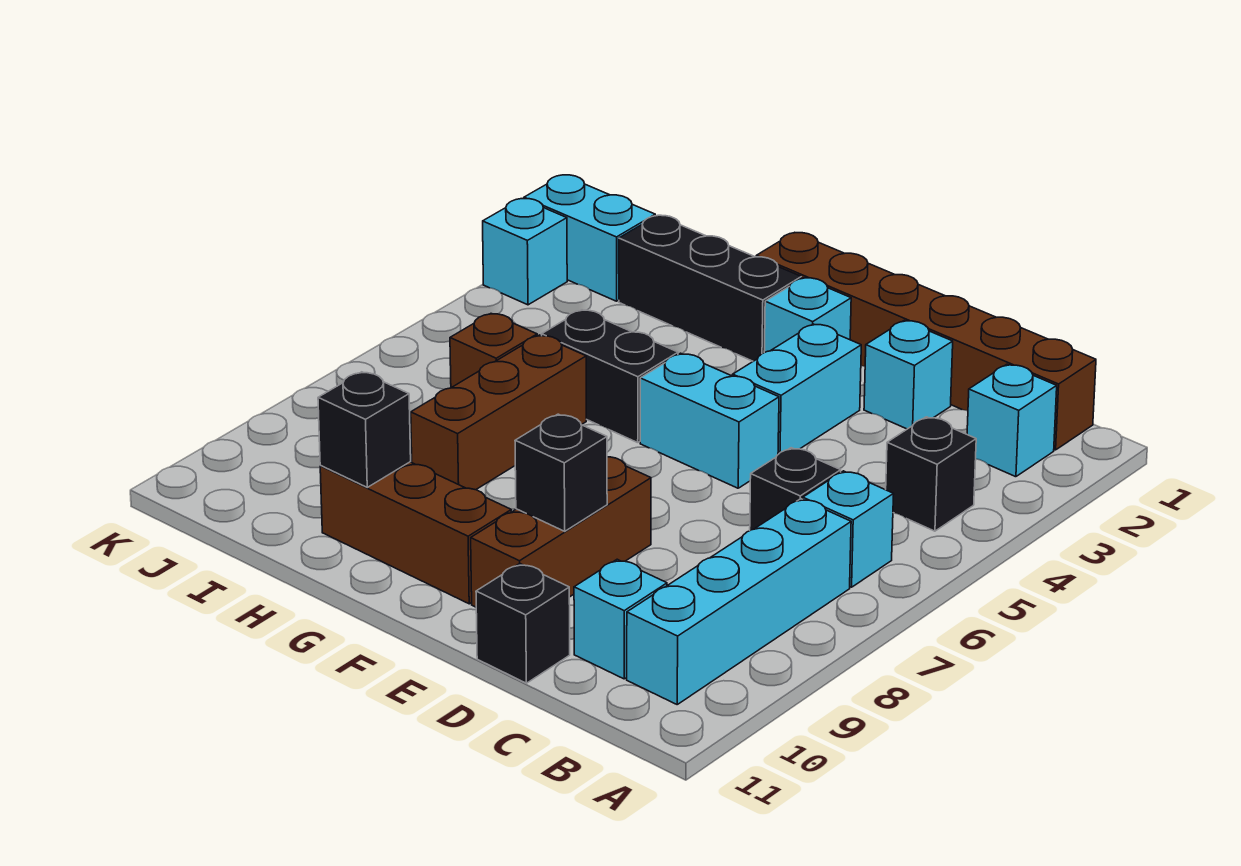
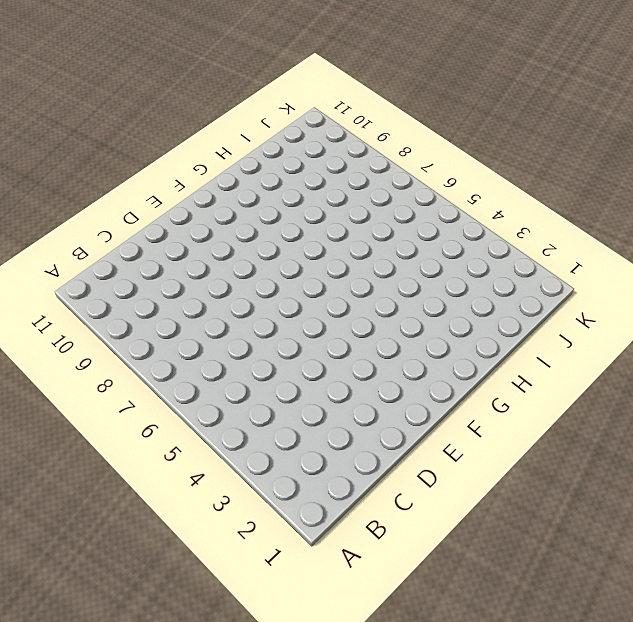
none -> brown 1x6 brick [756,233,1096,450]
none -> cyan 1x1 brick [967,364,1057,477]
none -> black 1x1 brick [886,417,976,531]

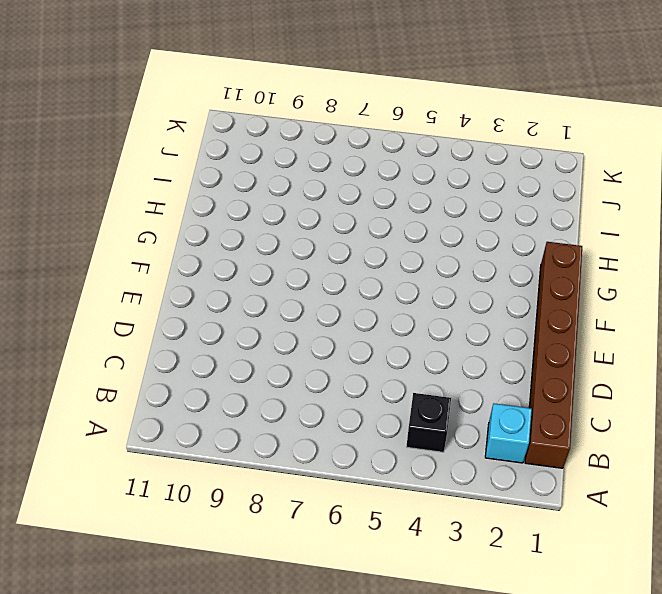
none -> cyan 1x1 brick [803,471,894,587]
none -> cyan 1x4 brick [627,499,851,704]
none -> black 1x1 brick [750,448,841,530]

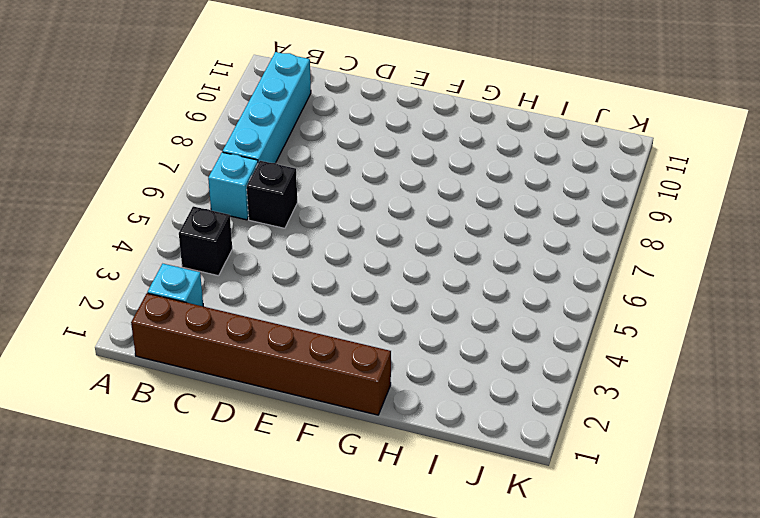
none -> cyan 1x1 brick [574,559,667,679]
none -> cyan 1x1 brick [864,320,953,429]
none -> black 1x1 brick [476,564,570,683]

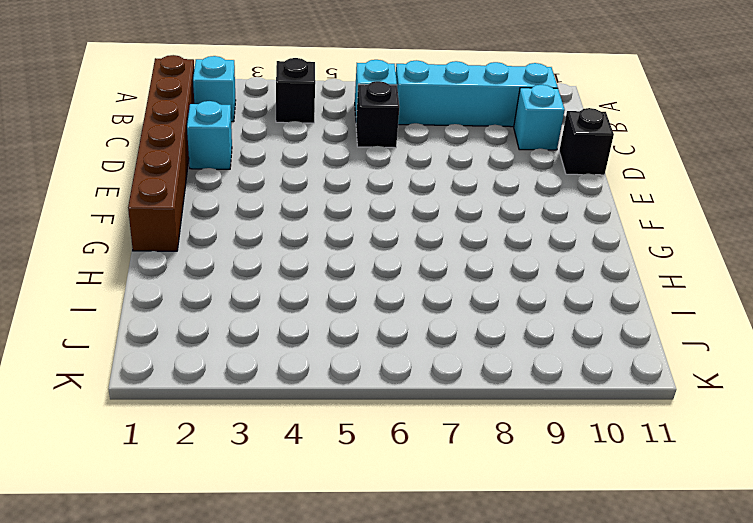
none -> cyan 1x2 brick [733,324,861,454]
none -> cyan 1x2 brick [640,353,779,488]
none -> brown 1x3 brick [471,457,651,607]

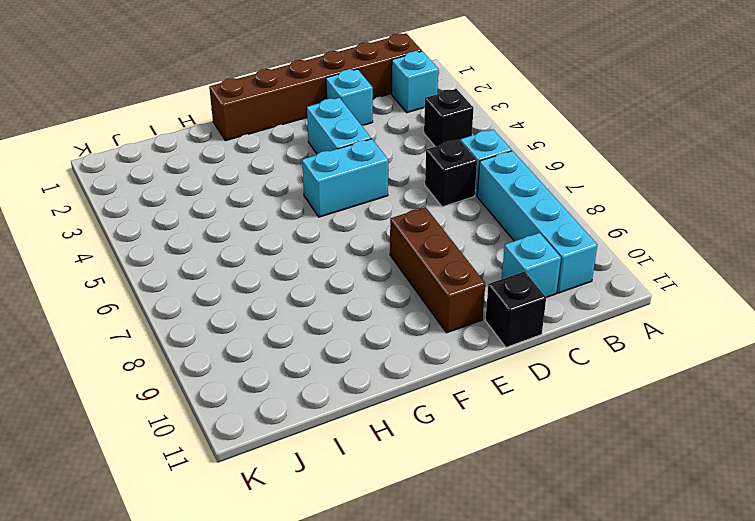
none -> cyan 1x1 brick [764,278,851,352]
none -> brown 1x3 brick [320,462,511,604]
none -> black 1x3 brick [619,215,801,361]

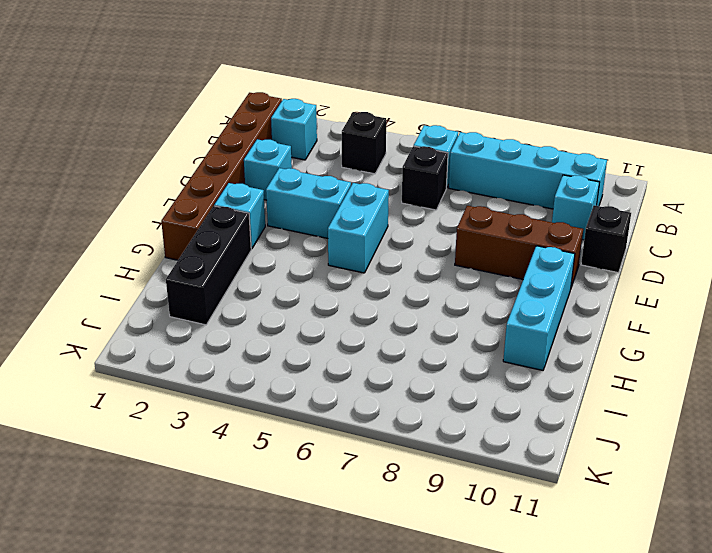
cyan 1x3 brick [503,246,575,370] -> brown 1x3 brick [320,462,511,604]
none -> black 1x2 brick [542,310,678,443]
none -> brown 1x3 brick [411,335,586,490]
none -> brown 1x1 brick [450,314,537,388]

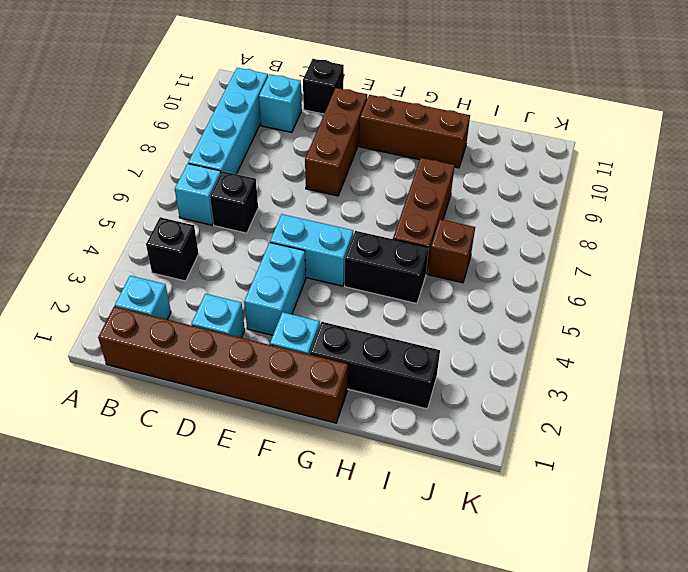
none -> cyan 1x2 brick [524,175,655,301]
none -> cyan 1x1 brick [483,199,567,305]
none -> black 1x1 brick [515,414,607,531]

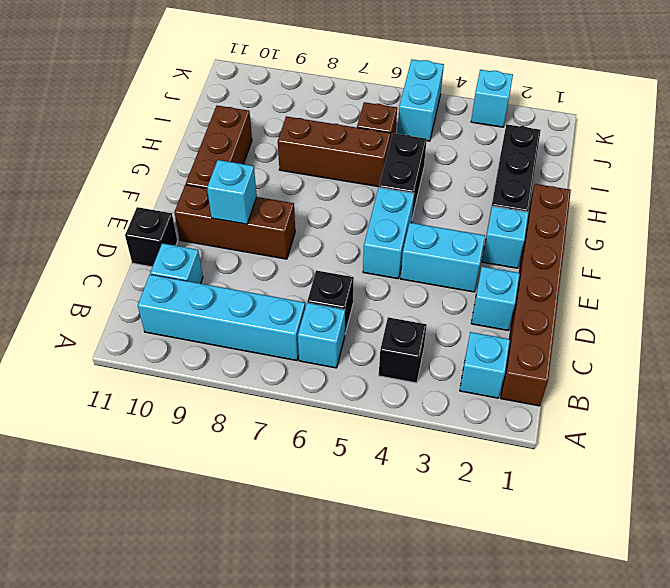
cyan 1x1 brick [207,160,257,224] -> black 1x1 brick [515,414,607,531]
cyan 1x2 brick [397,60,444,141] -> cyan 1x2 brick moved to [524,175,655,301]
none -> black 1x1 brick [318,372,411,487]

